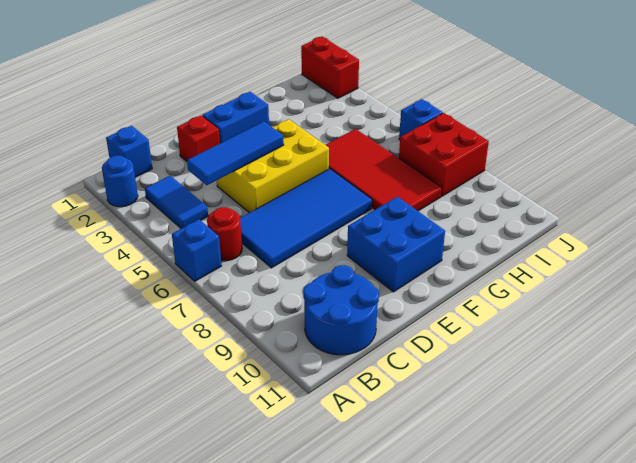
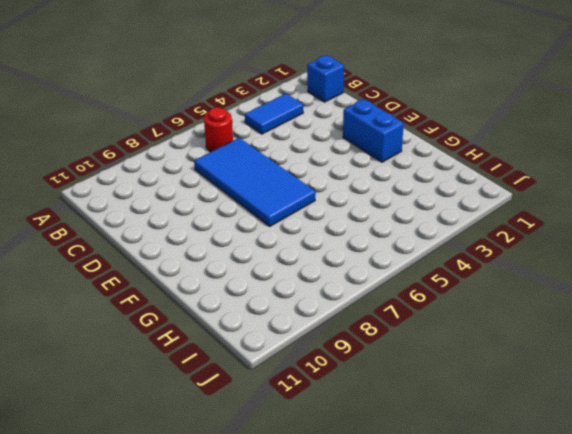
none -> blue 1x1 round brick [102,156,138,207]
none -> blue 1x1 brick [172,219,221,281]
none -> blue 2x2 round brick [303,265,379,355]

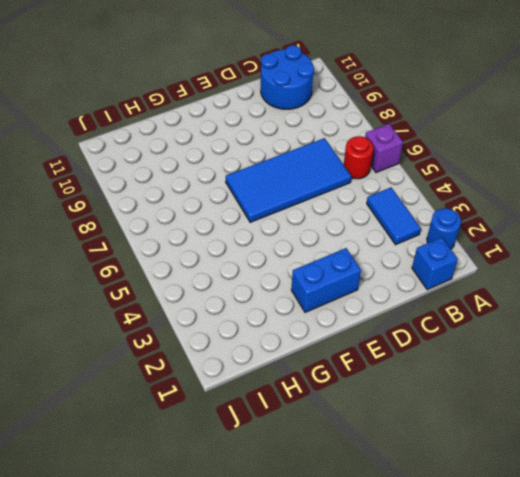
purple 1x1 brick [365,124,403,173] -> blue 1x1 brick [172,219,221,281]
none -> red 1x1 brick [177,115,220,161]
none -> yellow 2x3 brick [217,119,329,213]
none -> blue 2x2 brick [347,197,445,292]

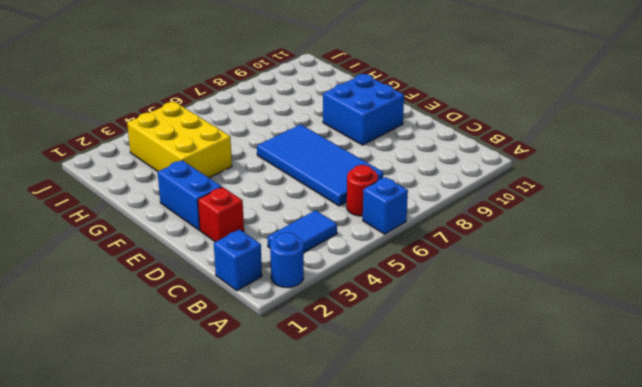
yellow 2x3 brick [127,102,232,178] -> yellow 2x3 brick moved to [217,119,329,213]
none -> blue 2x2 round brick [303,265,379,355]
none -> red 2x4 tile [326,129,442,211]
none -> red 2x2 brick [399,113,489,196]

